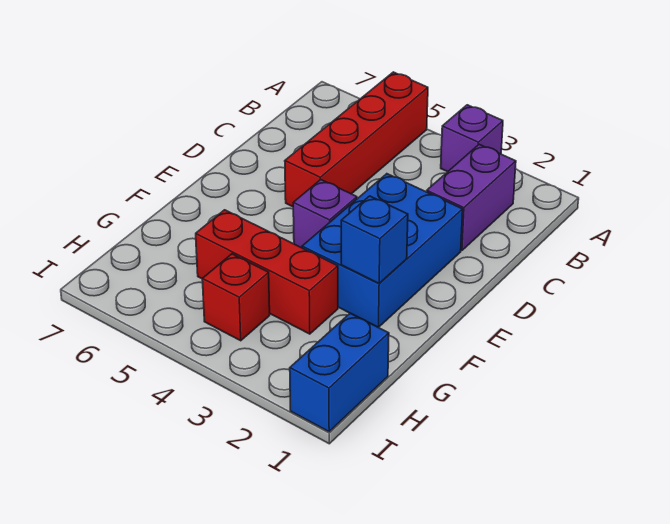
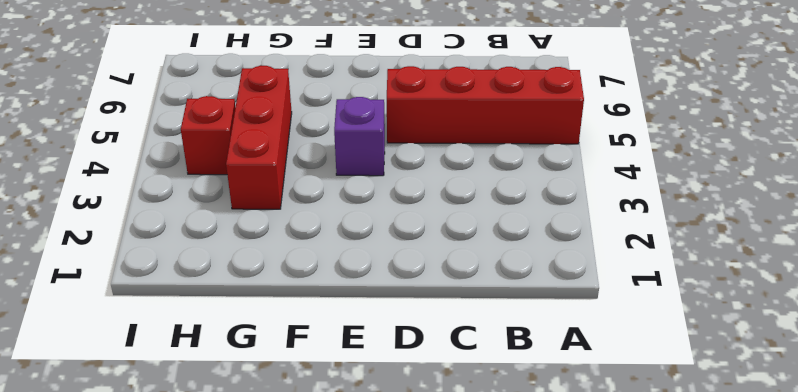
none -> purple 1x1 brick [441,105,503,172]
none -> purple 1x2 brick [427,144,516,251]

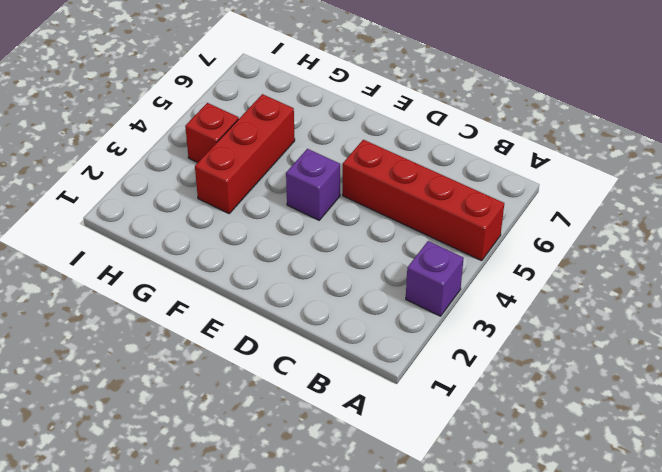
none -> purple 1x2 brick [427,144,516,251]
none -> blue 2x3 brick [302,174,463,327]

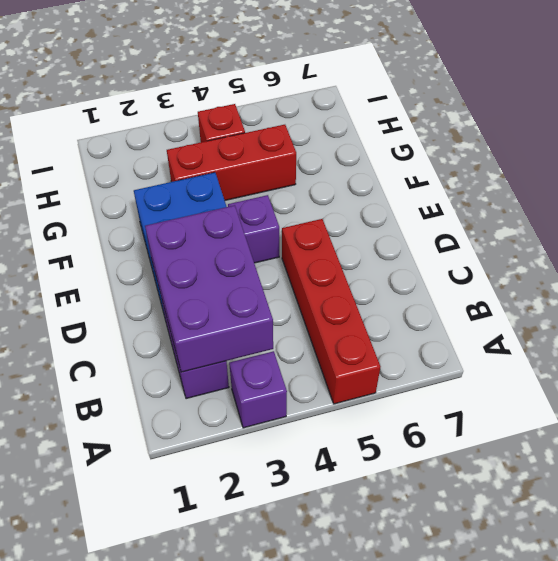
purple 2x3 brick [145,205,273,372] -> none
none -> blue 1x2 brick [290,313,389,432]
none -> blue 1x1 brick [341,196,408,284]

